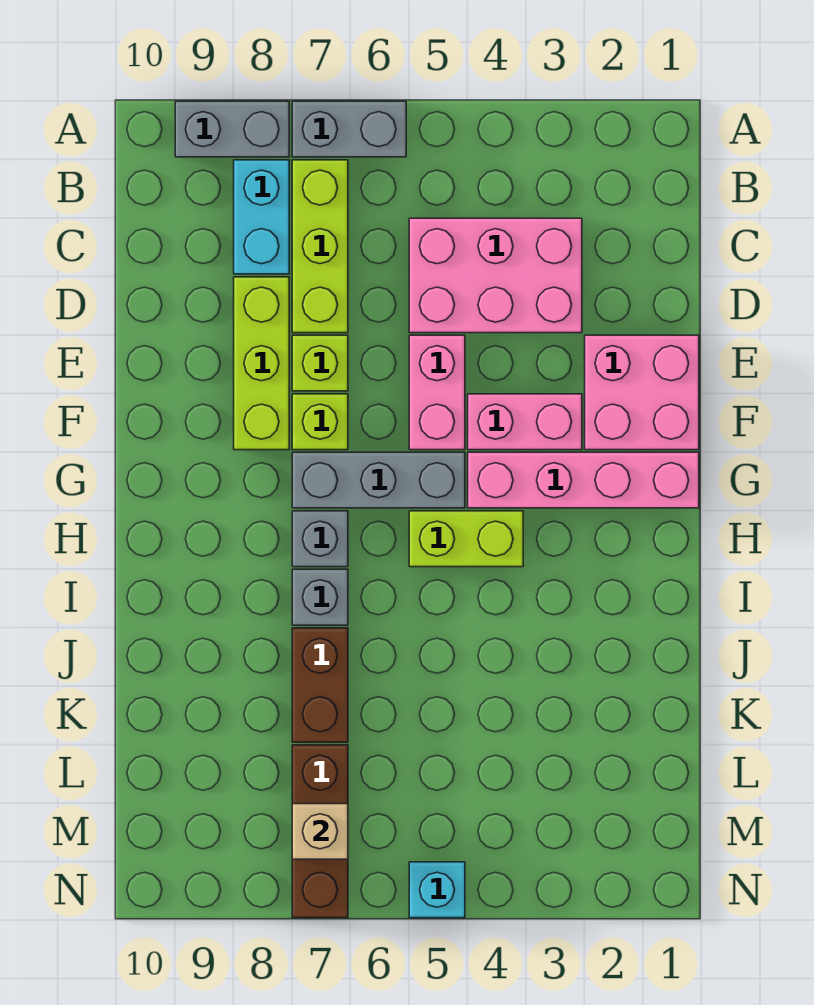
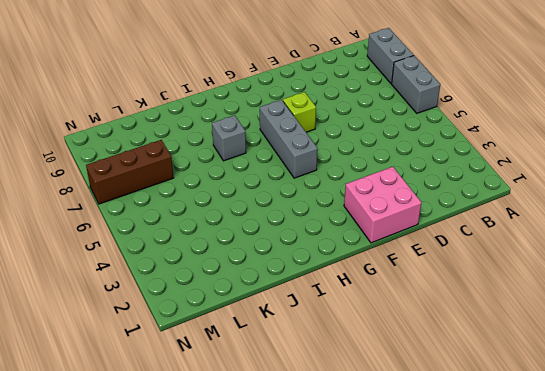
none -> lime 1x3 brick [292,160,348,333]
none -> cyan 1x2 brick [234,160,289,274]
none -> pink 2x3 brick [409,218,582,333]

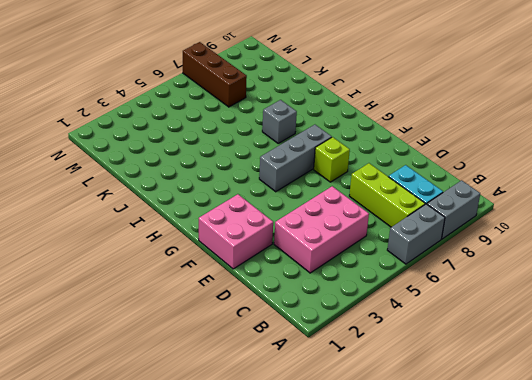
none -> lime 1x3 brick [234,277,289,450]
none -> pink 1x2 brick [409,335,465,450]
none -> lime 1x1 brick [292,335,348,391]

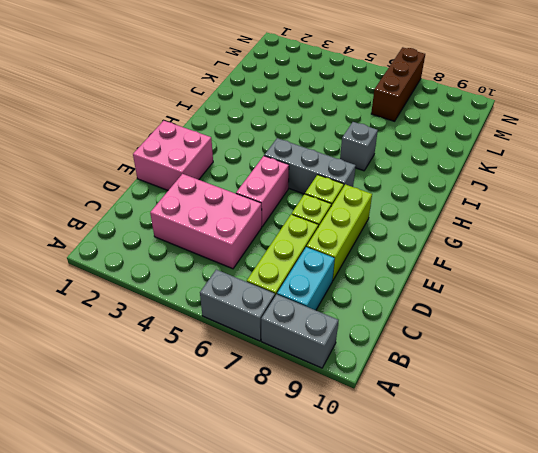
none -> pink 1x2 brick [468,394,582,450]
none -> pink 1x4 brick [468,452,699,508]
none -> lime 1x2 brick [409,511,523,567]

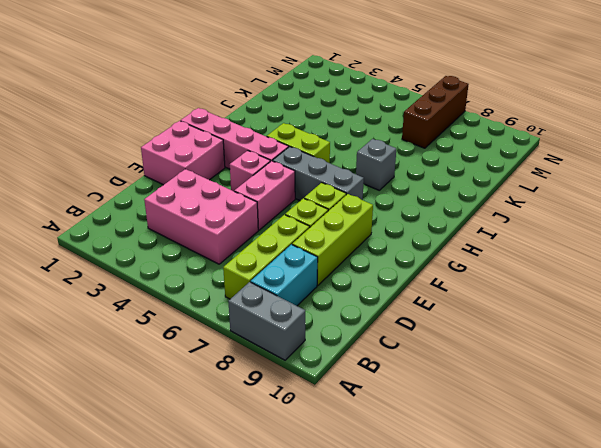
pink 1x1 brick [230,151,271,191] -> pink 1x2 brick [468,394,582,450]
none -> grey 1x2 brick [292,101,406,157]
none -> grey 1x1 brick [292,511,348,567]
none -> brown 1x2 brick [292,628,348,742]

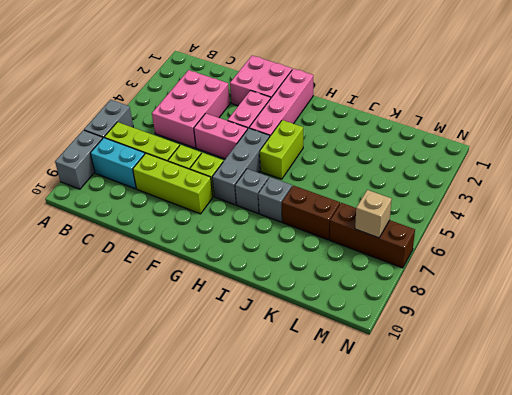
none -> cyan 1x1 brick [409,862,465,918]

